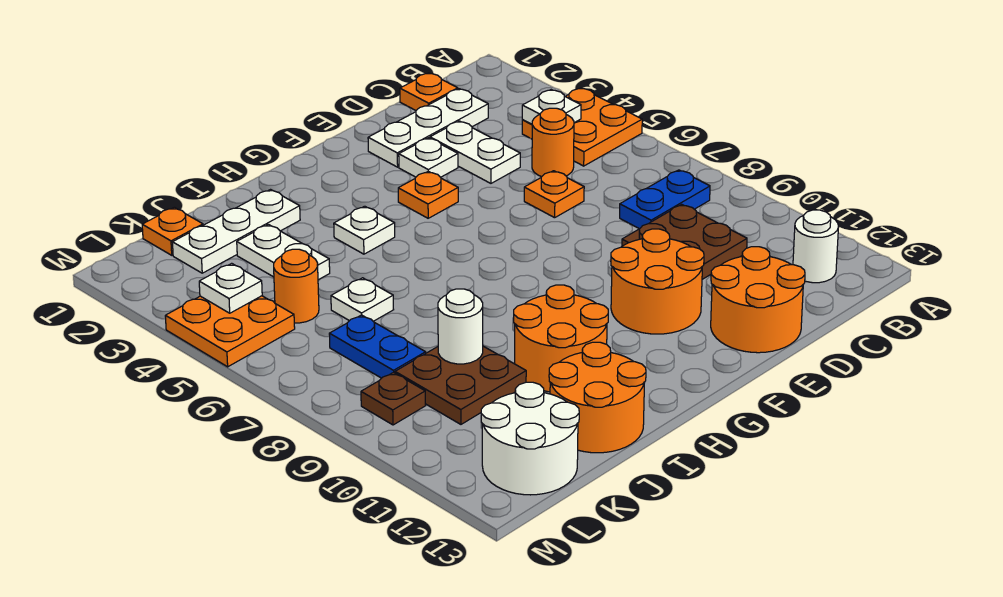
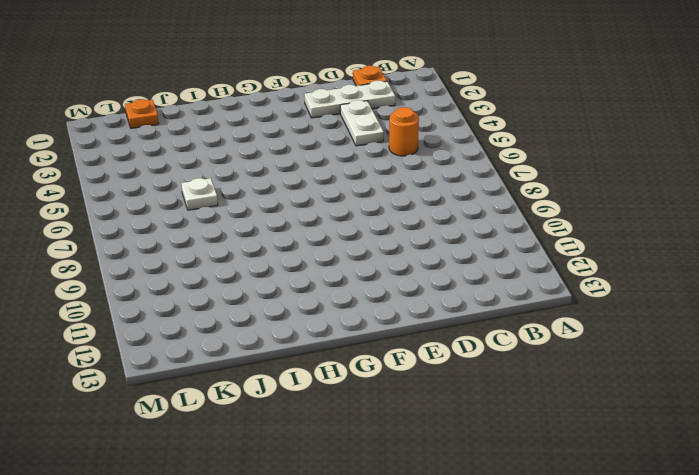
none -> orange 2x2 plate [522,88,642,166]
none -> blue 1x2 plate [620,170,710,229]
none -> white 1x1 round brick [793,210,838,283]

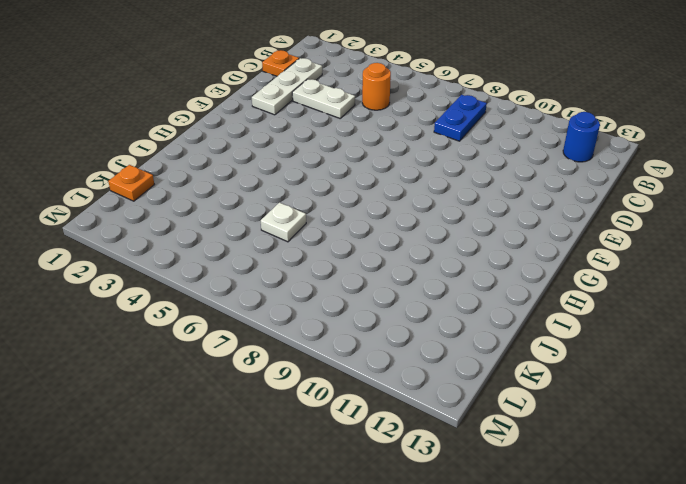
blue 1x1 round brick [563,112,600,162] -> white 1x1 round brick [793,210,838,283]
none -> orange 2x2 plate [522,88,642,166]
none -> brown 2x2 plate [622,204,747,279]
none -> orange 1x1 plate [524,171,584,218]

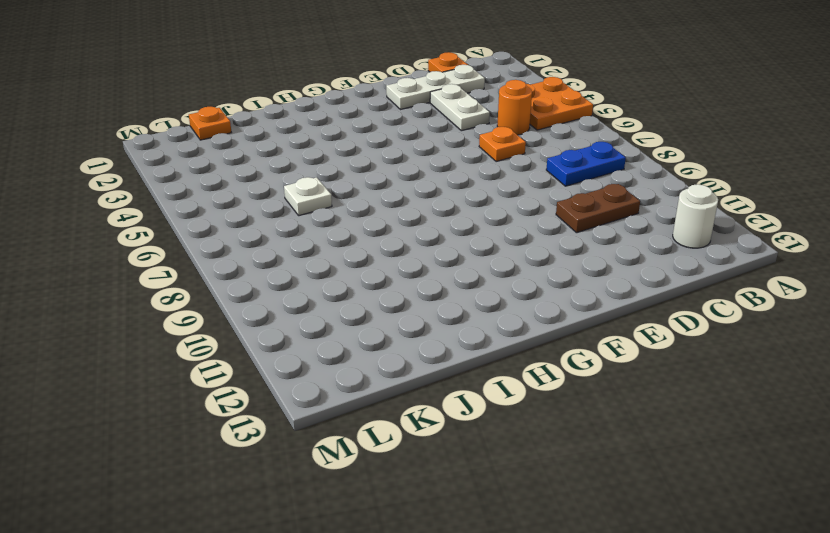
brown 1x2 plate [556,184,640,233] -> brown 2x2 plate [622,204,747,279]
none -> orange 2x2 round brick [711,247,805,353]
none -> white 1x1 plate [399,138,458,177]
none -> orange 2x2 round brick [611,229,704,334]

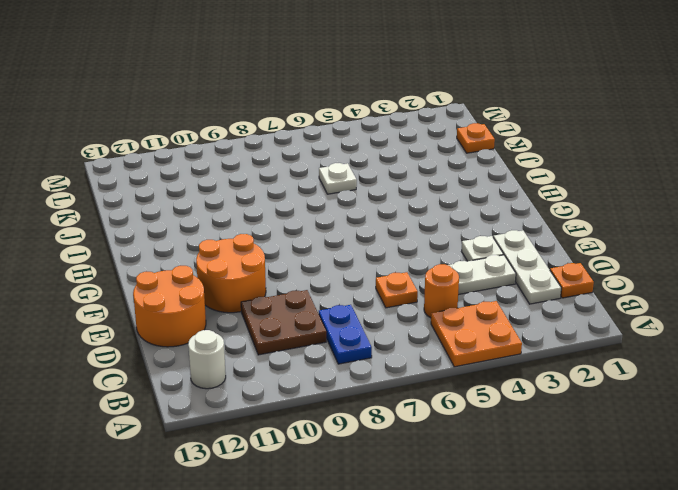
none -> orange 1x1 plate [398,171,458,218]
none -> white 1x1 plate [334,206,395,254]
none -> orange 2x2 round brick [514,285,608,392]

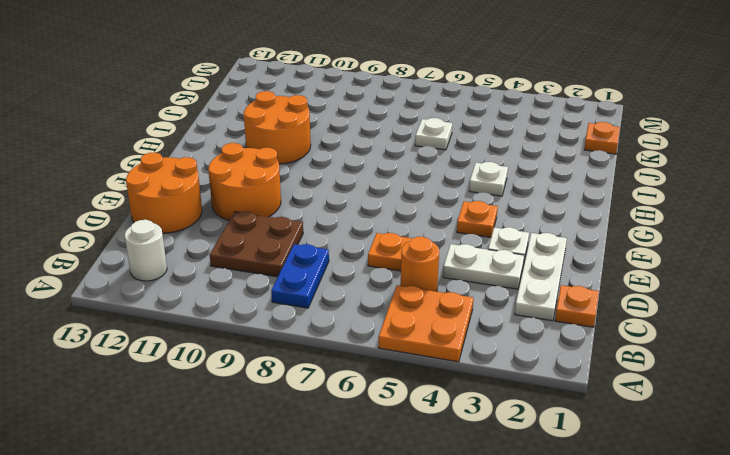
none -> white 1x3 plate [172,190,300,273]
none -> orange 2x2 round brick [549,342,646,453]
none -> white 1x2 plate [237,224,330,280]

